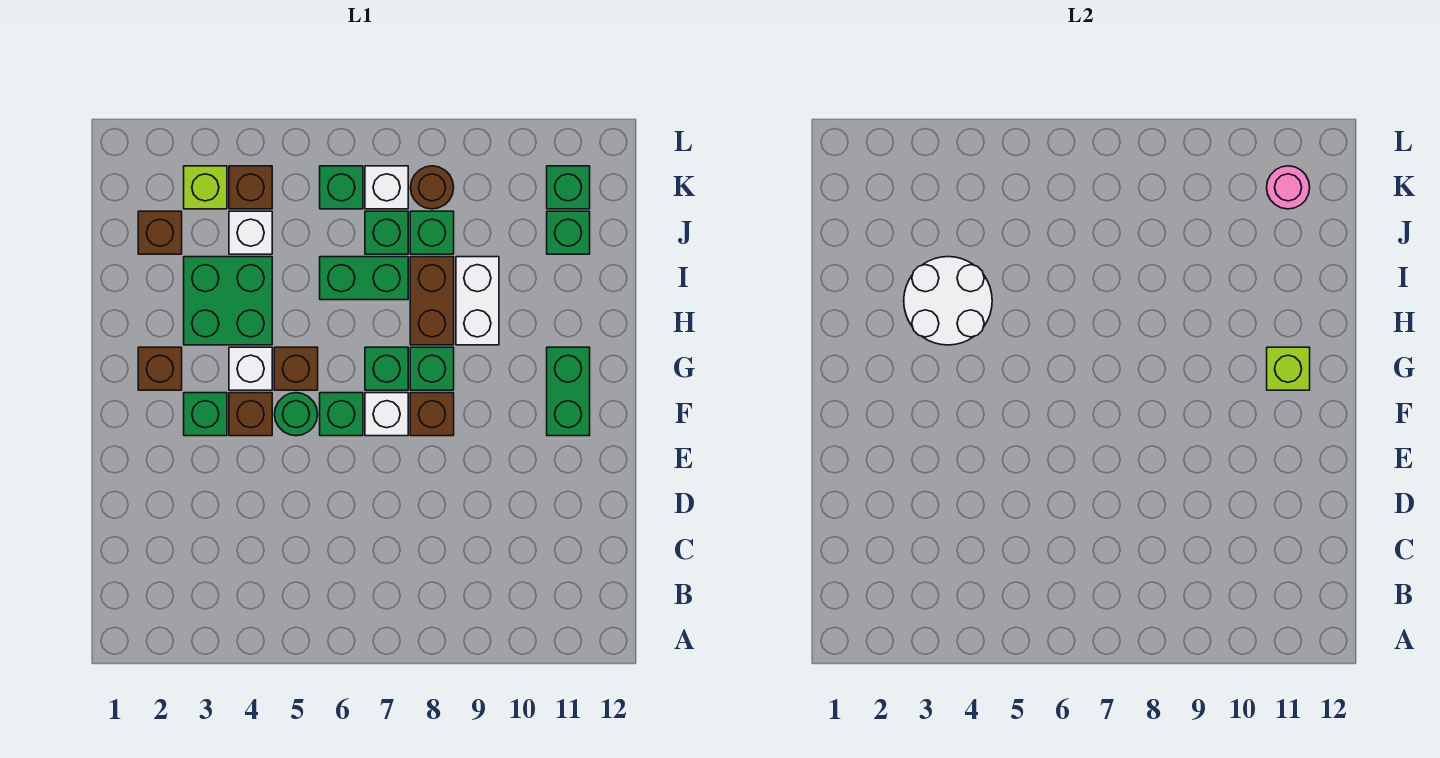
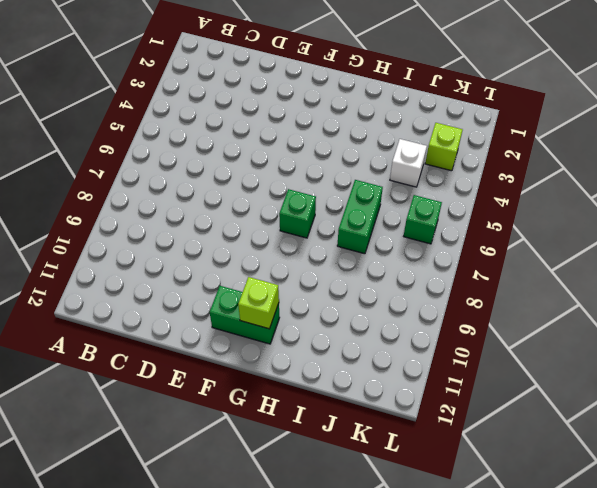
none -> green 1x1 brick [184,393,227,436]
none -> brown 1x1 brick [229,393,272,436]
none -> green 1x1 round brick [274,393,318,436]
none -> green 1x1 brick [320,393,363,436]

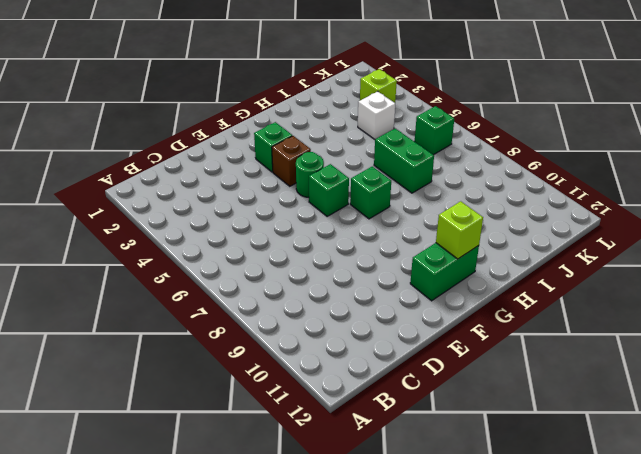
none -> white 1x1 brick [365,393,408,436]
none -> brown 1x1 brick [410,393,454,436]
none -> brown 1x1 brick [138,347,182,390]
none -> white 1x1 brick [229,347,272,390]

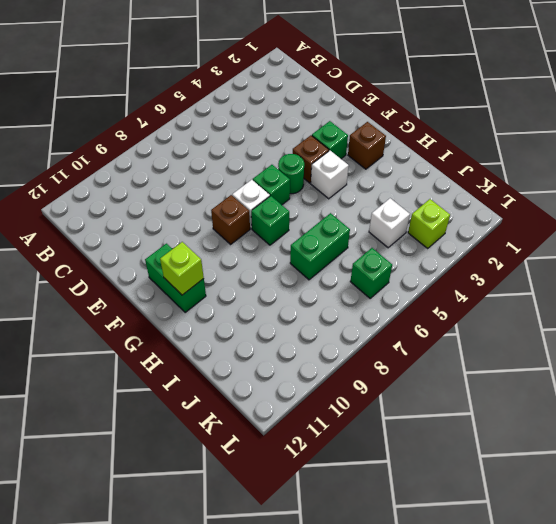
none -> brown 1x1 brick [274,347,318,390]
none -> green 1x1 brick [410,347,454,390]
none -> green 2x2 brick [184,257,272,345]
none -> brown 1x2 brick [410,257,454,345]

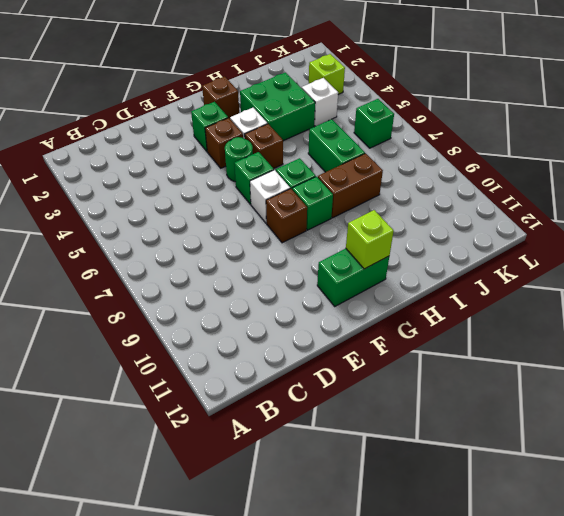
none -> white 1x2 brick [456,257,499,345]
none -> brown 1x1 brick [138,211,182,254]
none -> green 1x1 brick [365,211,408,254]
none -> green 1x1 brick [410,211,454,254]

